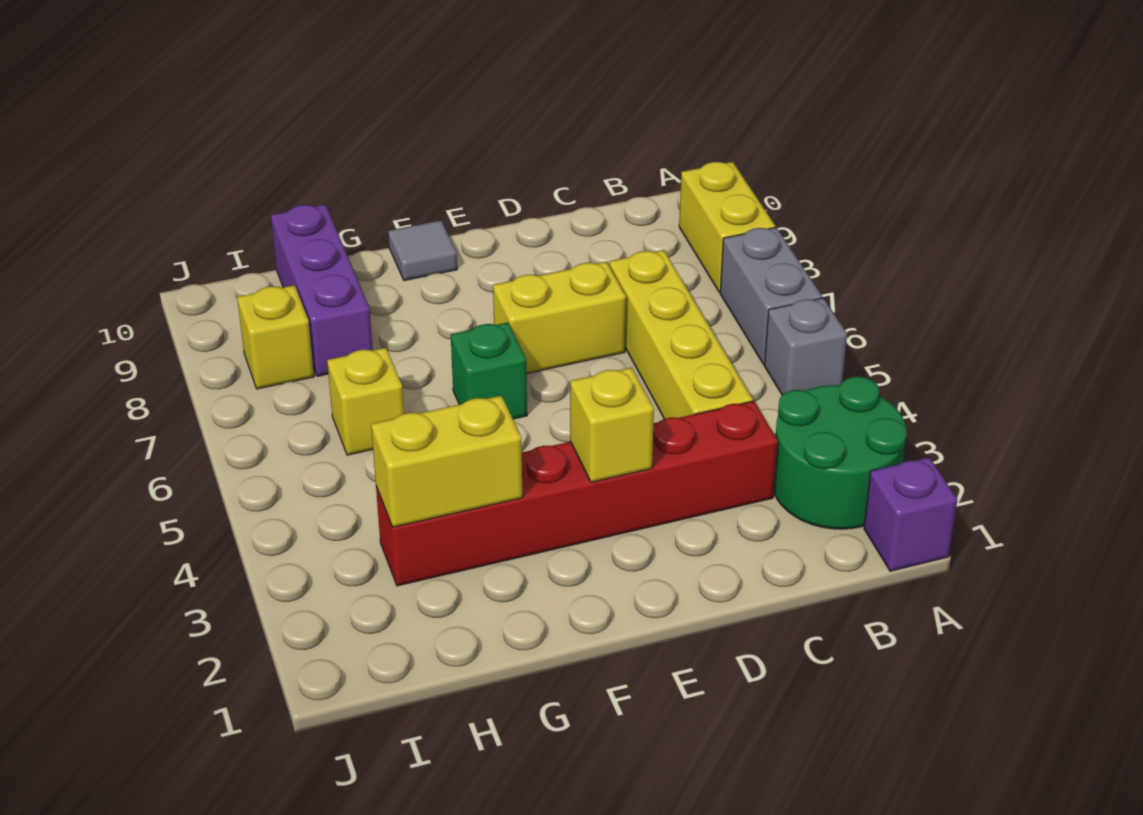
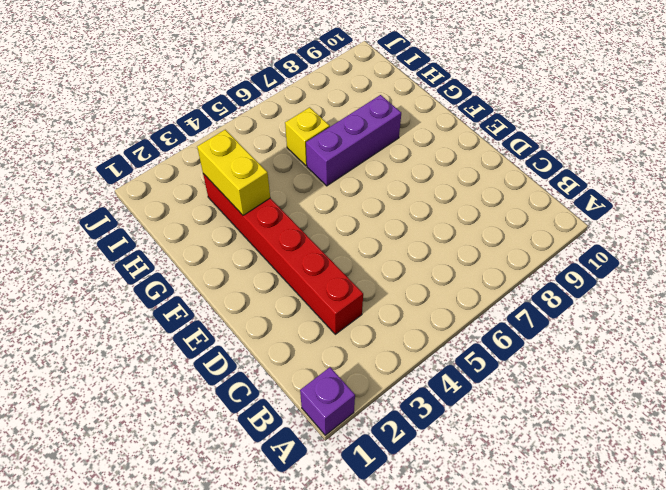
purple 1x3 brick [306,95,401,186] -> purple 1x3 brick moved to [271,204,373,376]
none -> green 2x2 round brick [774,377,907,529]
none -> grey 1x1 brick [764,298,847,395]
none -> grey 1x2 brick [720,227,822,364]

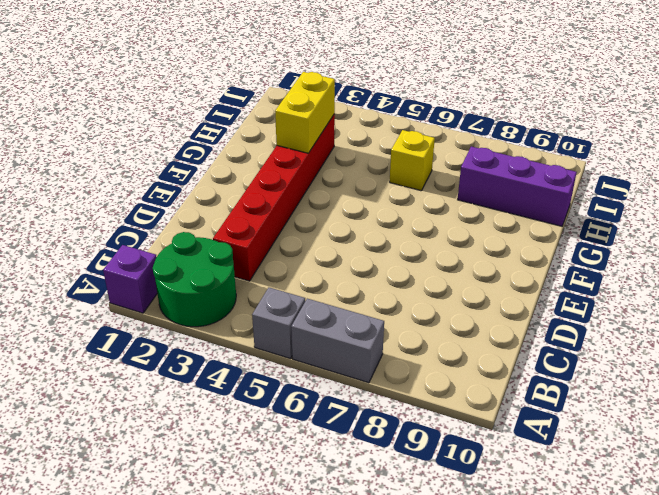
none -> yellow 1x2 brick [679,162,775,292]
none -> yellow 1x4 brick [610,250,753,419]
none -> yellow 1x2 brick [493,262,626,374]

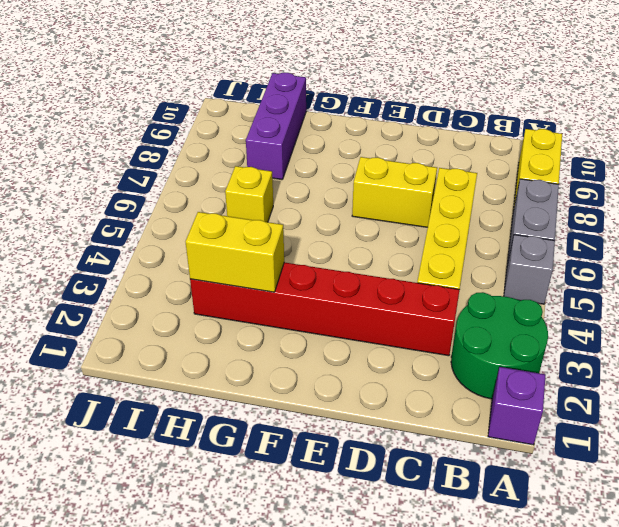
none -> green 1x1 brick [451,322,527,419]
none -> grey 1x1 tile [388,221,457,281]
none -> yellow 1x1 brick [237,285,314,389]

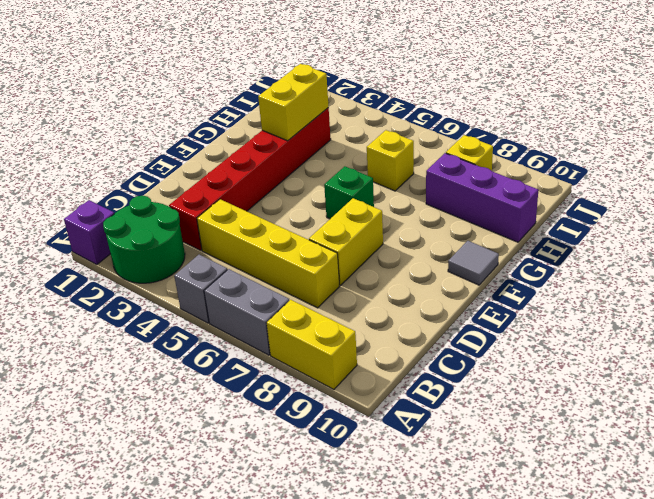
none -> yellow 1x1 brick [570,368,654,482]

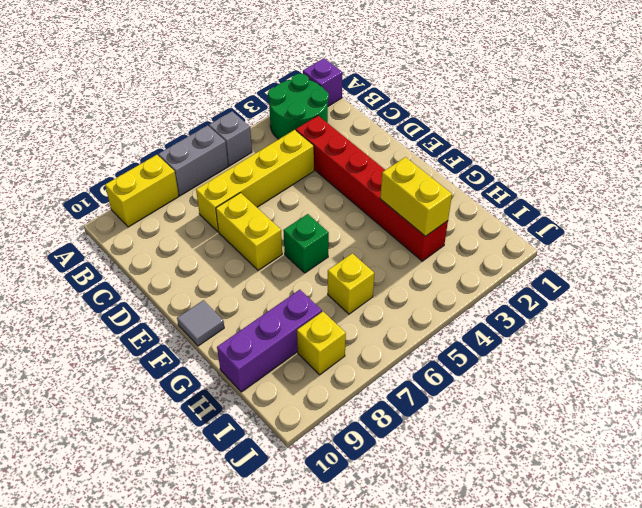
none -> yellow 1x1 brick [570,368,654,482]

